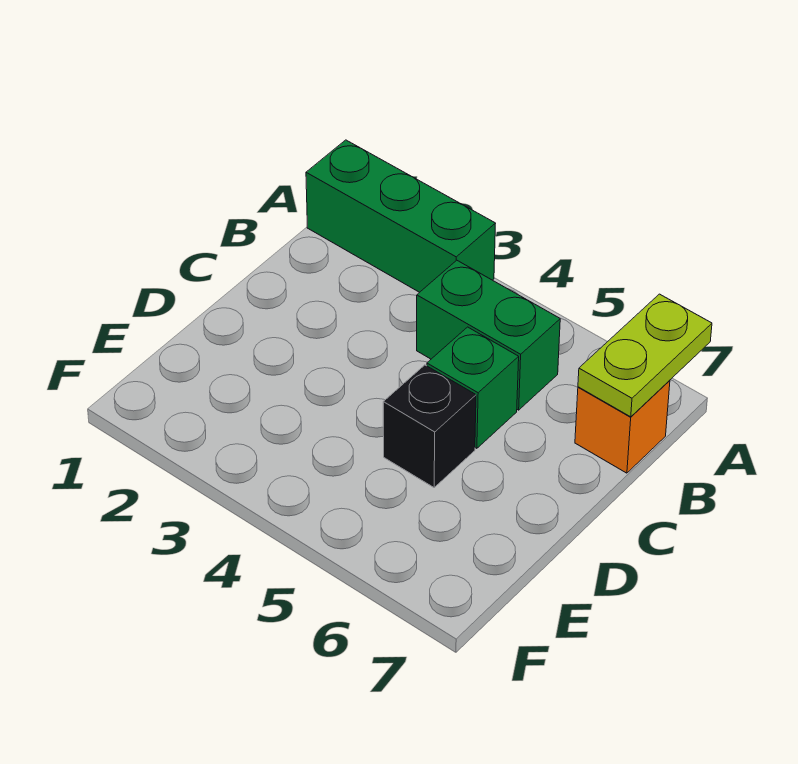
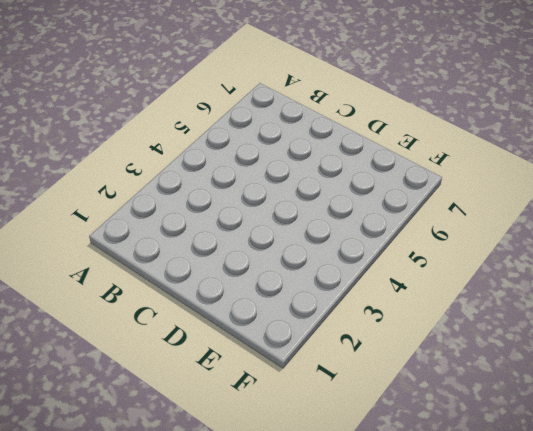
none -> green 1x3 brick [306,140,496,292]
none -> green 1x2 brick [417,260,560,410]

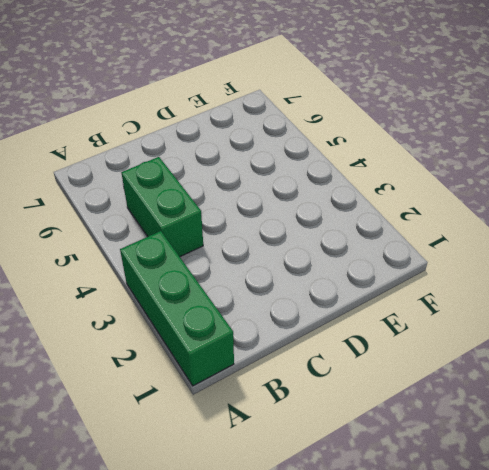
none -> orange 1x1 brick [575,380,670,473]
none -> green 1x1 brick [427,327,519,448]

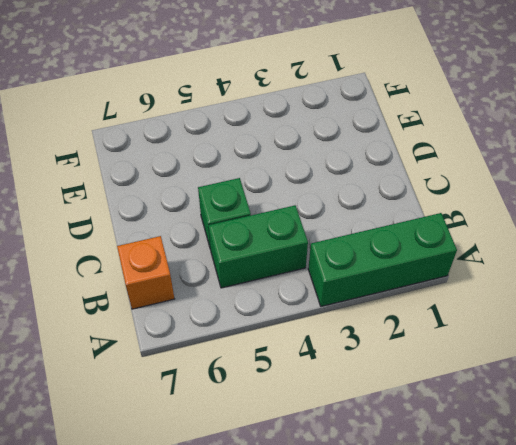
none -> black 1x1 brick [383,365,476,487]
none -> lime 1x2 plate [578,294,712,417]

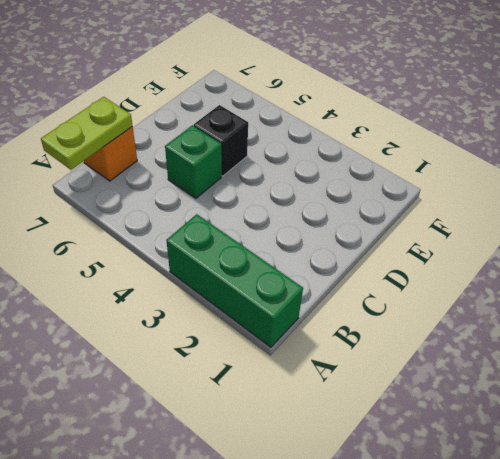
none -> green 1x2 brick [417,260,560,410]

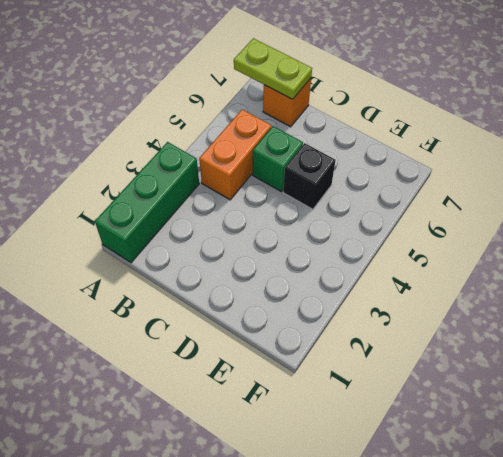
orange 1x2 brick [199,110,271,200] -> green 1x2 brick [417,260,560,410]

